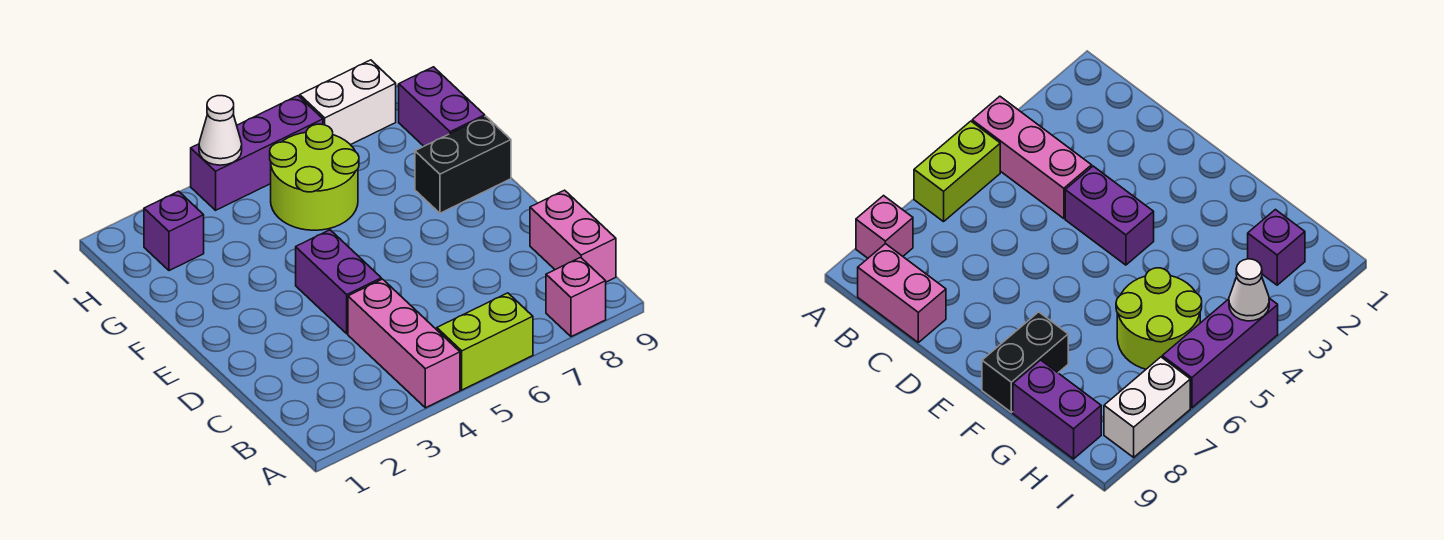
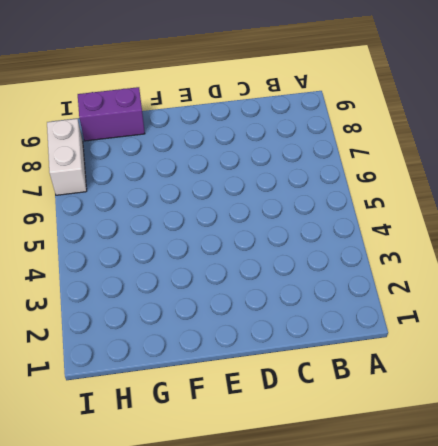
none -> pink 1x3 brick [348,279,460,408]
none -> lime 1x2 brick [437,293,533,390]
none -> pink 1x1 brick [546,257,606,337]

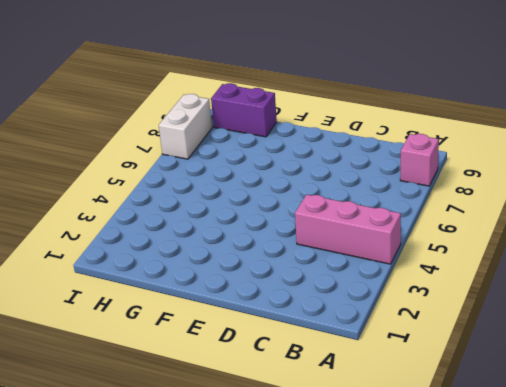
none -> lime 1x2 brick [437,293,533,390]
none -> pink 1x2 brick [530,190,616,282]
none -> purple 1x2 brick [296,230,381,334]

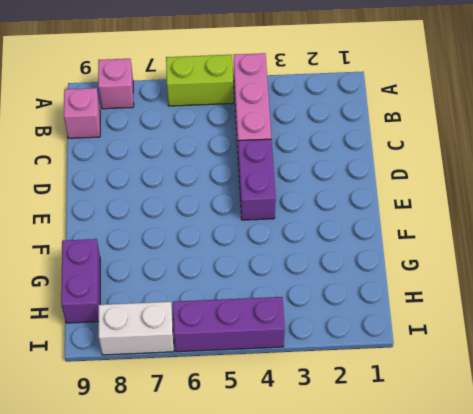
pink 1x1 brick [64,88,100,138] -> pink 1x2 brick [530,190,616,282]
none -> black 1x2 brick [415,116,511,213]
none -> lime 2x2 round brick [270,124,359,230]
none -> purple 1x1 brick [144,191,204,271]

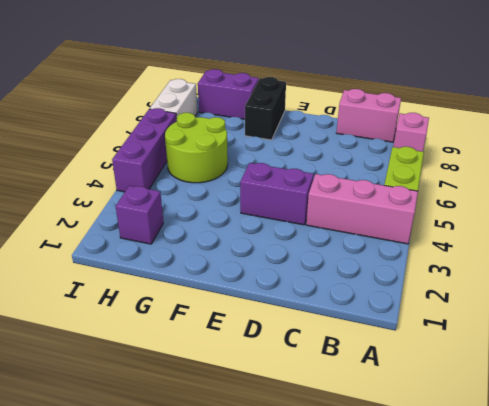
none -> white 1x1 cone [199,96,242,165]

